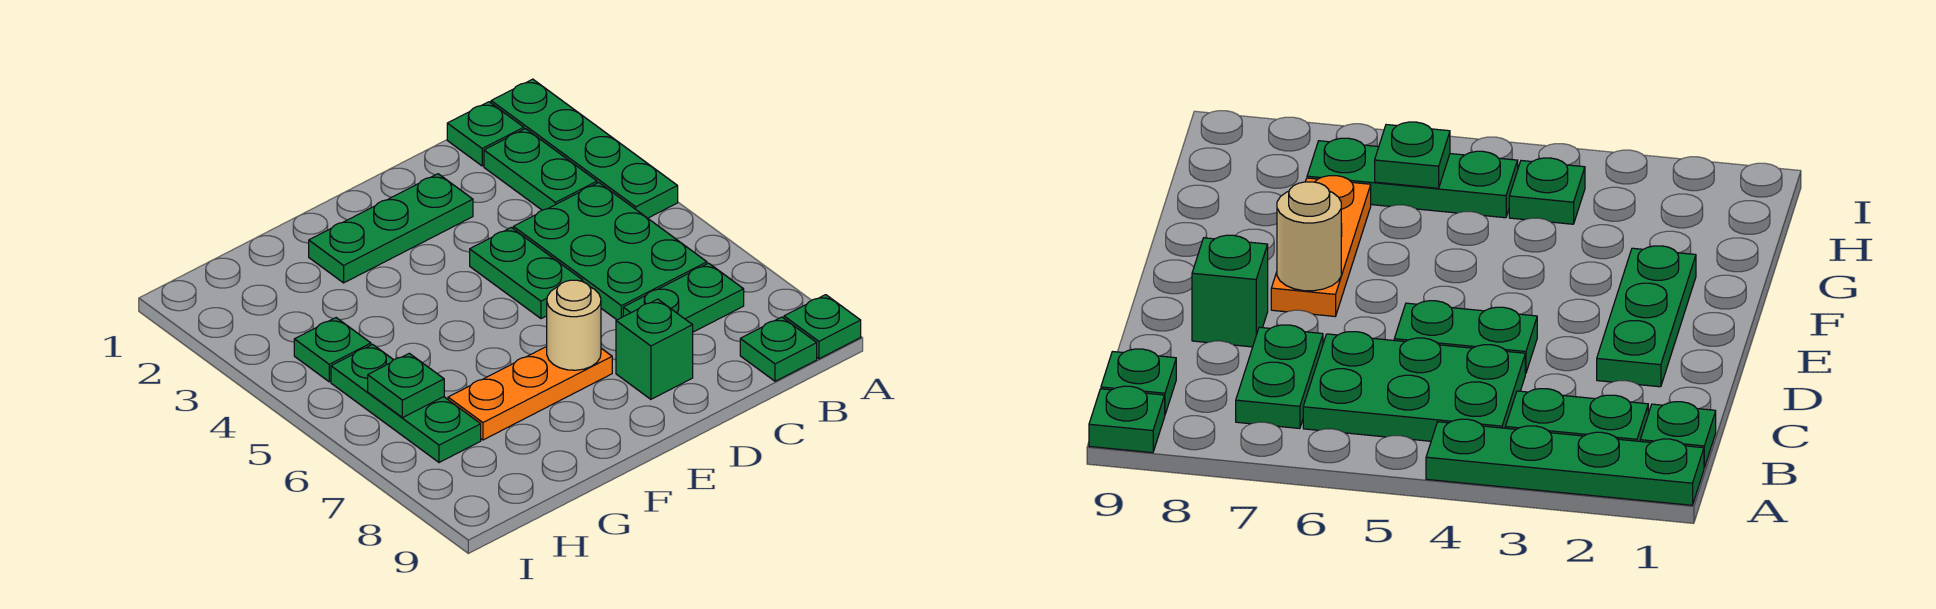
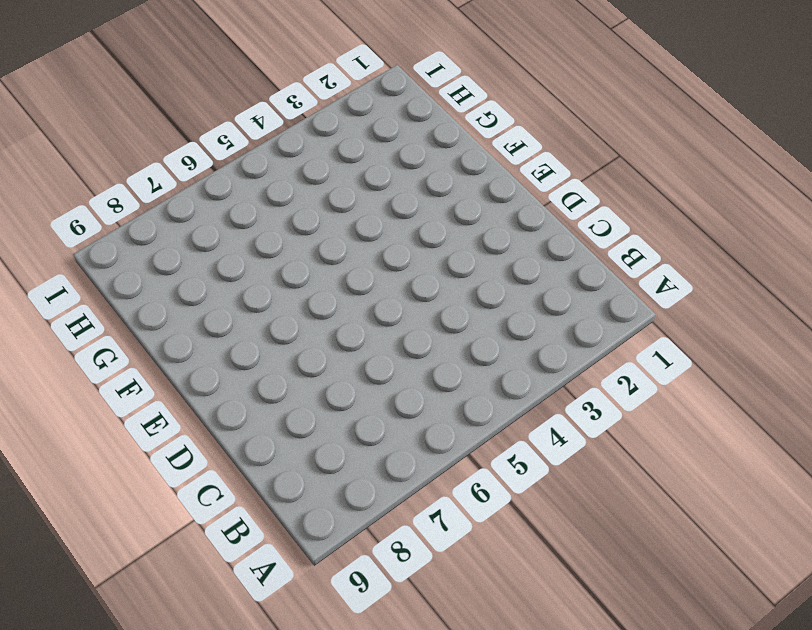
none -> green 1x4 plate [491,79,678,218]
none -> green 1x1 plate [784,295,861,359]
none -> green 1x1 plate [447,102,524,166]

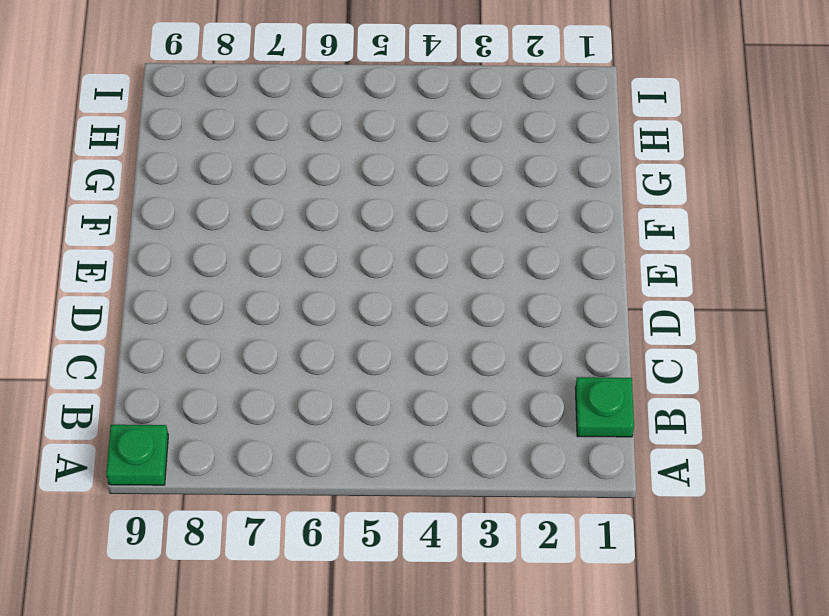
none -> green 1x4 plate [491,79,678,218]
none -> green 1x2 plate [484,129,597,210]
none -> green 2x3 plate [513,183,707,320]

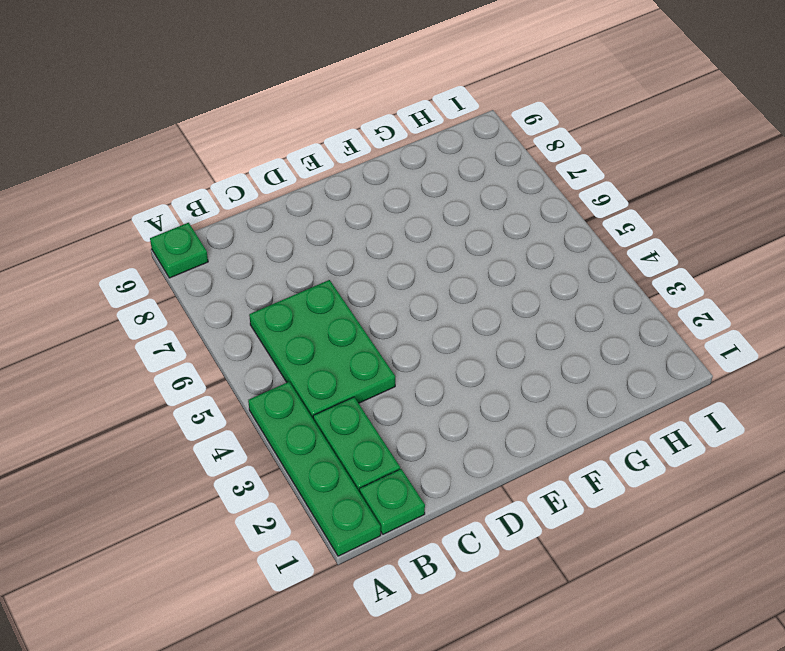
none -> green 1x2 plate [623,263,744,332]
none -> green 1x1 plate [740,317,817,381]
none -> green 1x3 plate [309,174,473,283]

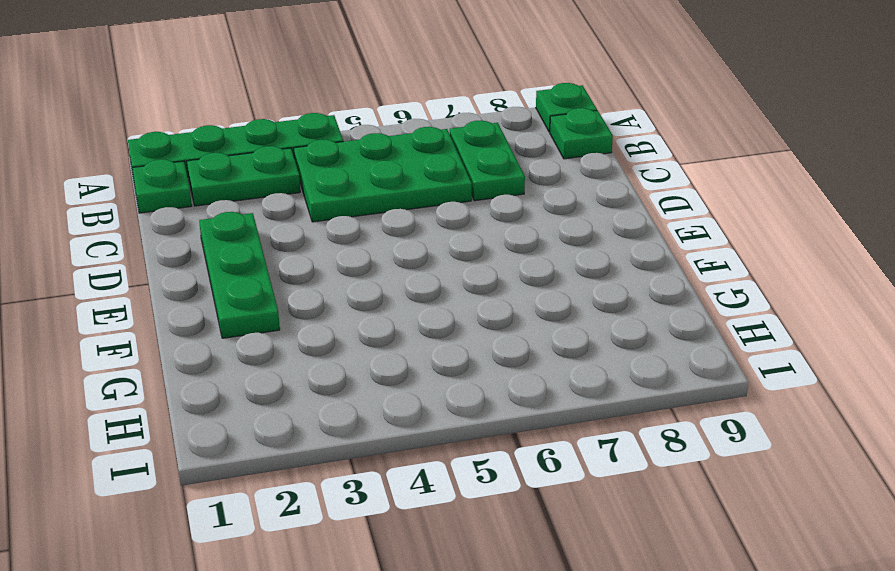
none -> green 1x2 plate [470,228,583,319]
none -> green 1x1 brick [616,299,693,399]
none -> orange 1x3 plate [448,347,612,440]

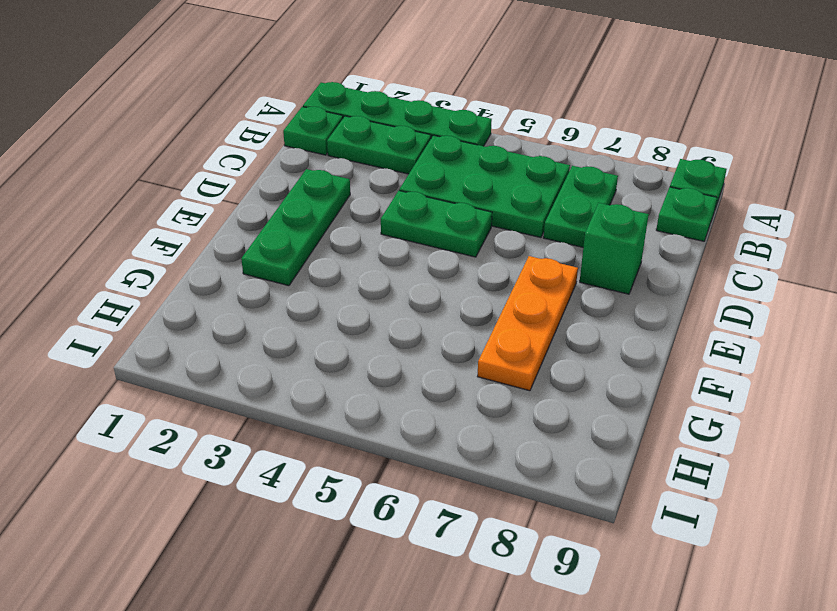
none -> green 1x1 plate [294,318,371,382]
none -> green 1x3 plate [331,344,481,463]
none -> tan 1x1 round brick [547,280,601,370]

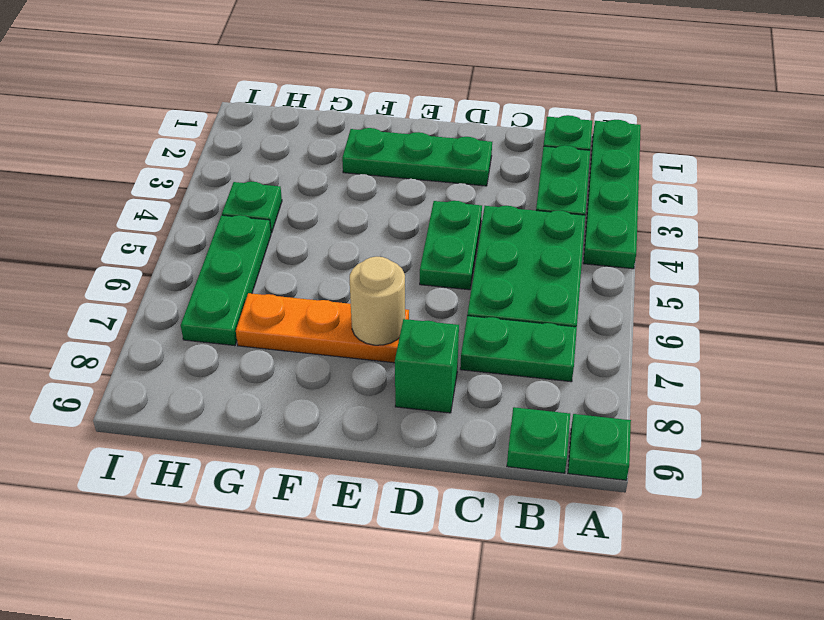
none -> green 1x1 plate [368,353,444,418]

